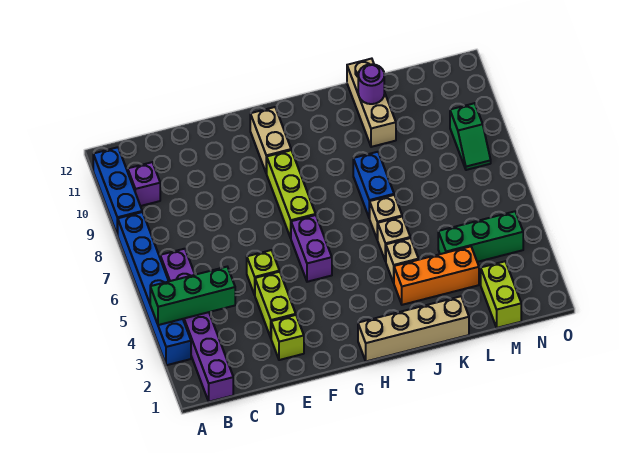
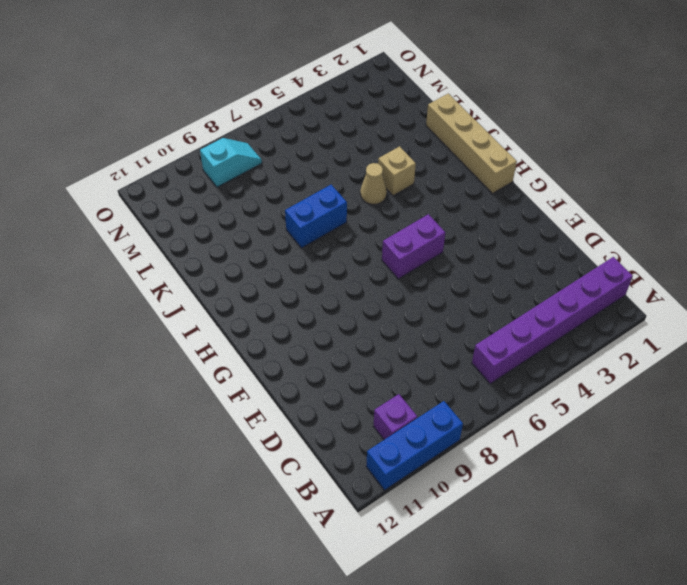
tan 1x1 cone [360,163,387,204] -> tan 1x1 brick [378,217,410,261]
cyan 1x2 slope [200,138,262,187] -> green 1x2 slope [450,103,491,170]
none -> blue 1x6 brick [117,212,191,365]
none -> lime 1x1 brick [271,315,304,360]
none -> lime 1x2 brick [255,272,296,337]

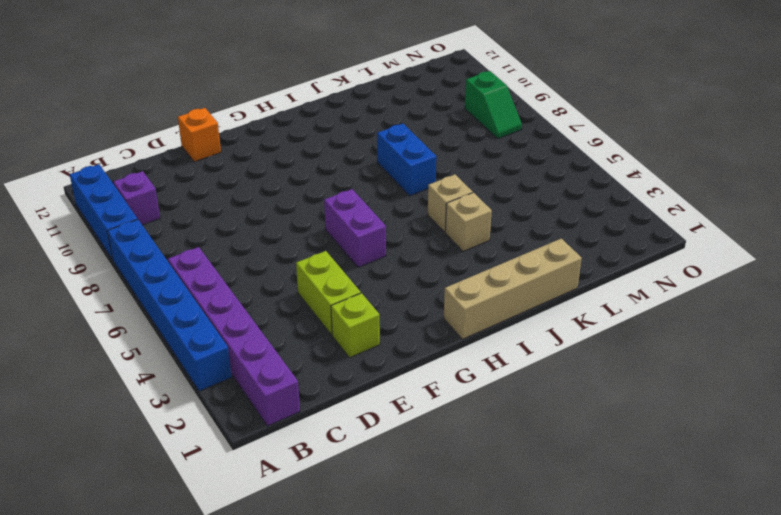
orange 1x1 brick [178,108,221,162] -> none
none -> lime 1x1 brick [247,250,279,295]
none -> lime 1x3 brick [266,150,316,238]
none -> tan 1x2 brick [250,107,291,173]

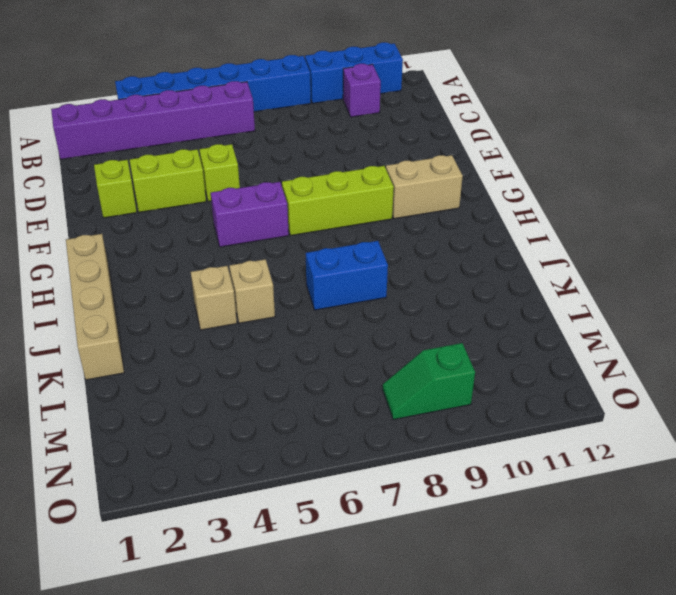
none -> orange 1x3 brick [394,246,479,305]
none -> tan 1x1 brick [370,195,402,240]
none -> tan 1x3 brick [347,59,396,147]

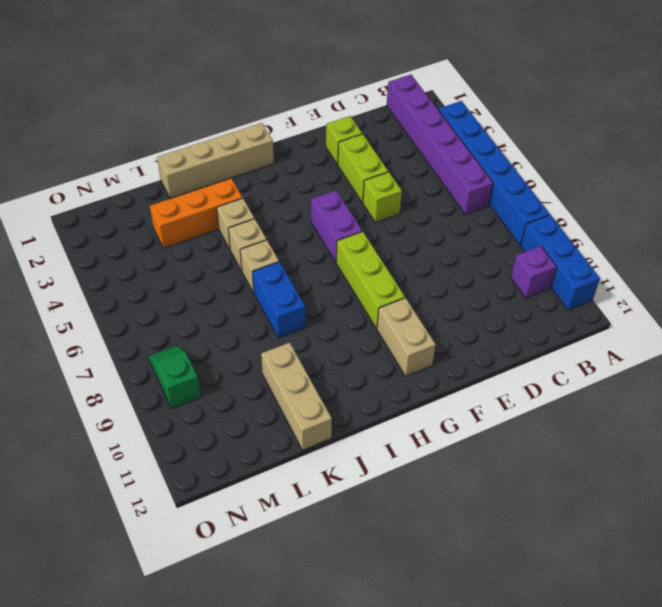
none -> green 1x3 brick [438,211,523,262]
none -> lime 1x2 brick [481,261,521,328]
none -> green 1x3 brick [150,267,235,325]

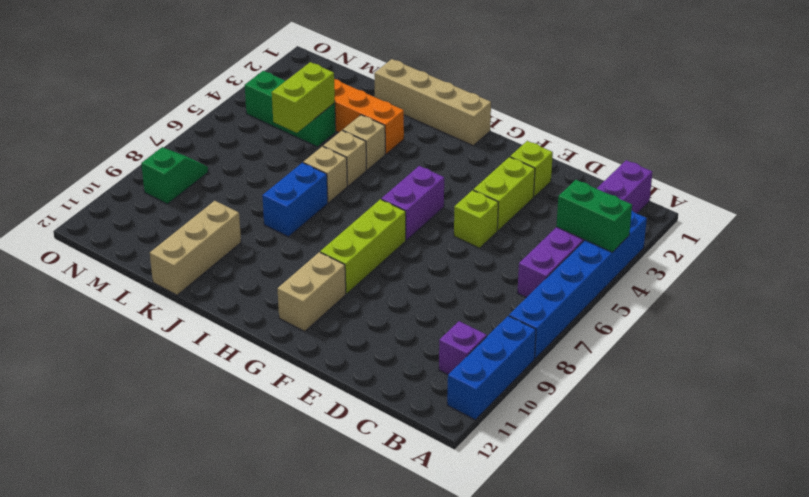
green 1x2 brick [556,180,632,252] -> green 1x3 brick [150,267,235,325]
lime 1x2 brick [272,62,335,133] -> lime 1x2 brick moved to [481,261,521,328]
none -> purple 1x1 round brick [358,64,384,104]

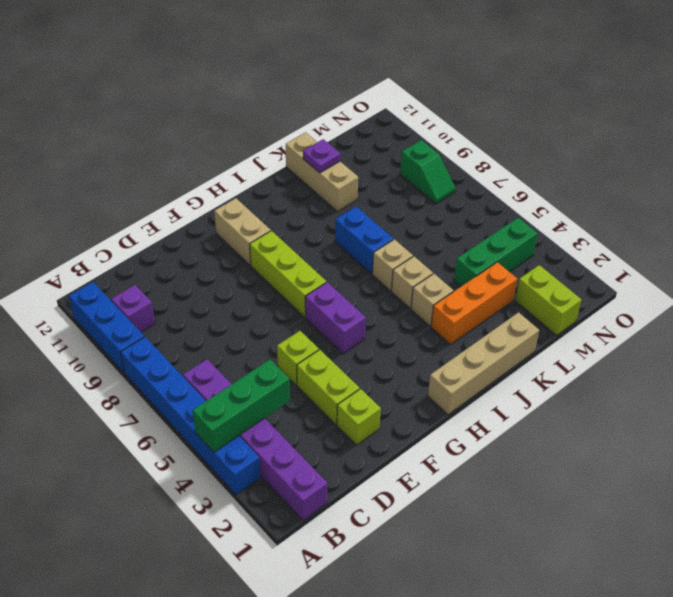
purple 1x1 plate [303,139,340,173] -> purple 1x1 round brick [358,64,384,104]

